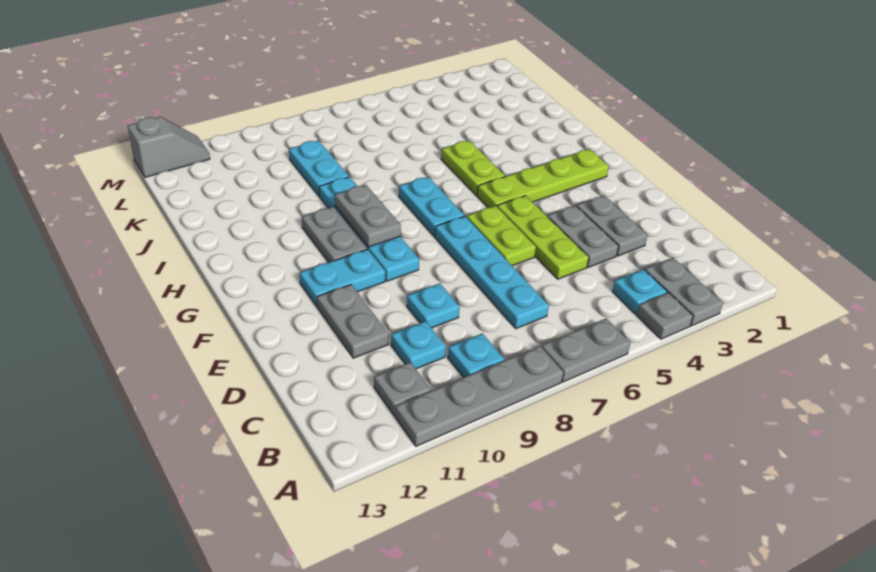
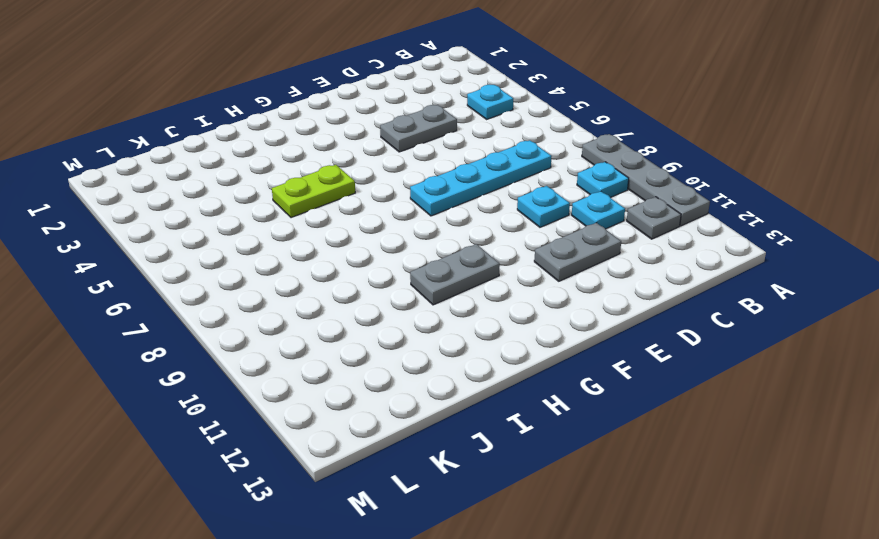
none -> grey 1x2 plate [645,258,723,326]
none -> grey 1x1 plate [637,293,693,339]
none -> grey 1x2 plate [542,318,630,382]

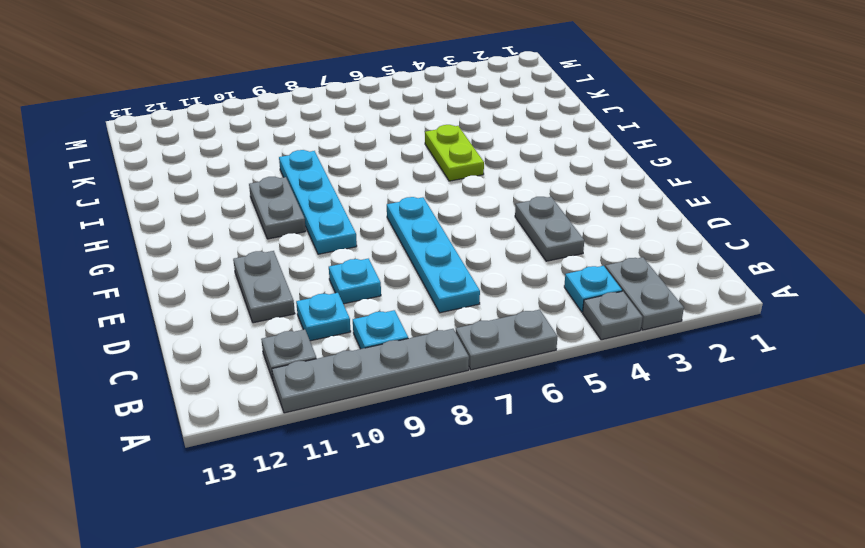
none -> grey 1x2 plate [577,195,648,256]
none -> lime 1x3 plate [497,196,589,279]
none -> lime 1x2 plate [467,206,536,266]

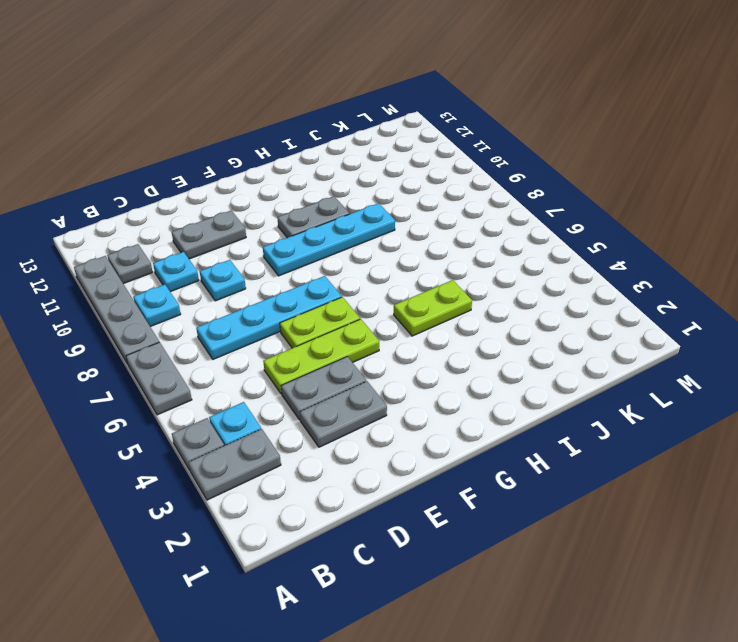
none -> cyan 1x2 plate [300,249,385,306]
none -> lime 1x4 plate [477,149,609,208]
none -> cyan 1x2 plate [399,177,464,236]

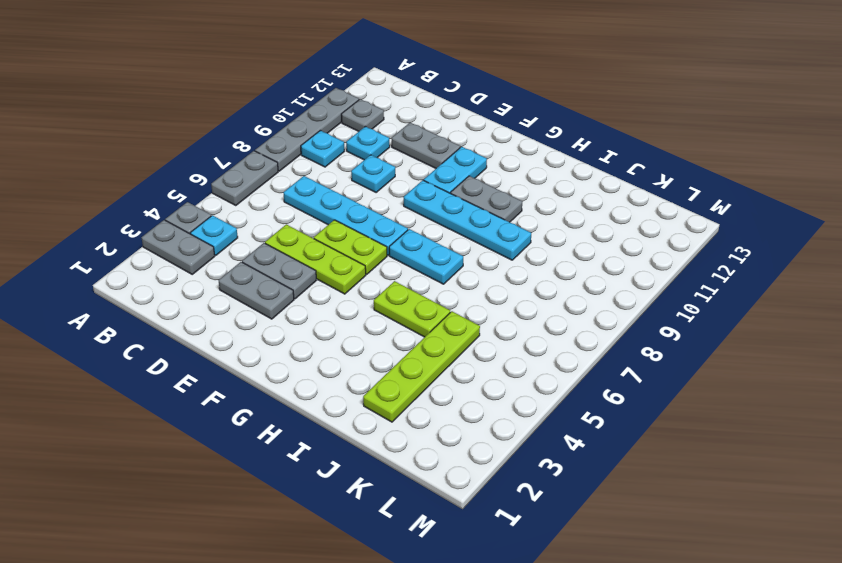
lime 1x4 plate [363,311,480,422] -> lime 1x4 plate moved to [477,149,609,208]
none -> cyan 1x2 plate [289,140,349,196]
none -> grey 1x2 slope [128,117,210,177]
none -> grey 1x2 plate [335,185,401,247]

